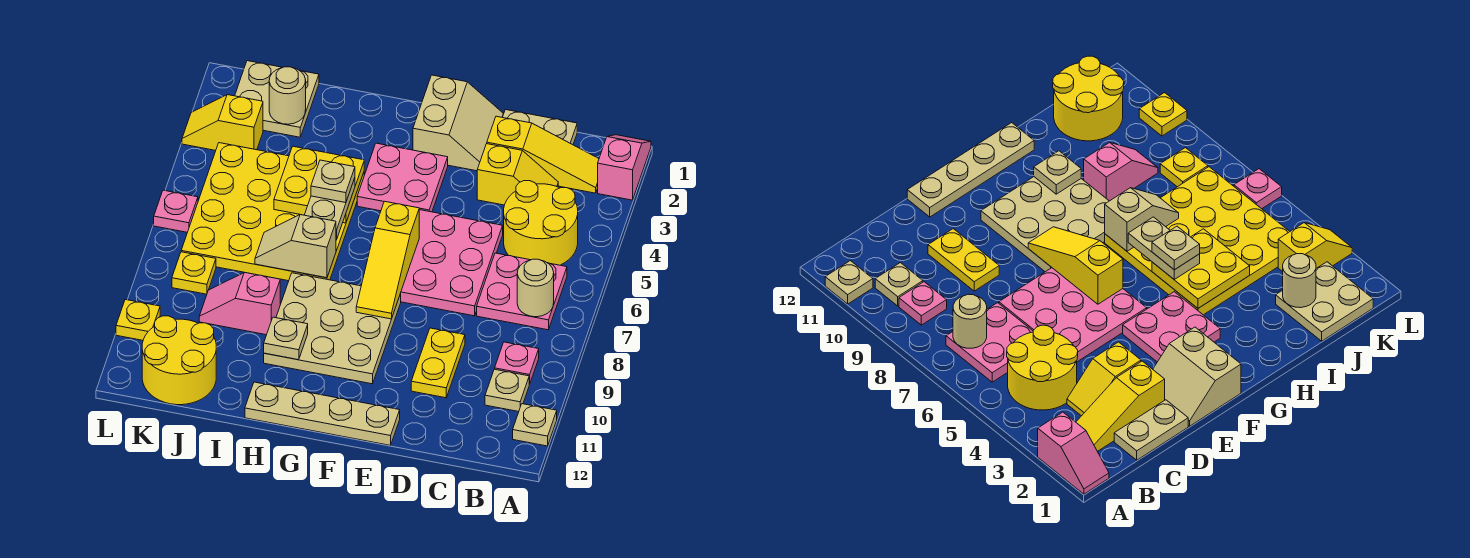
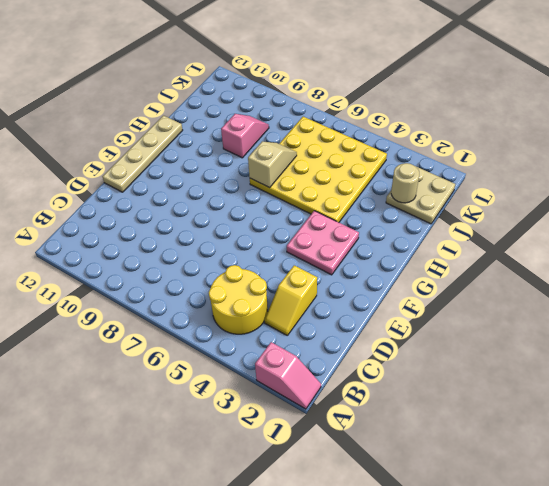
none -> tan 1x1 plate [513,404,557,446]
none -> yellow 1x3 slope [487,116,599,193]
none -> pink 2x2 plate [477,253,567,330]
none -> pink 1x1 plate [495,342,539,384]

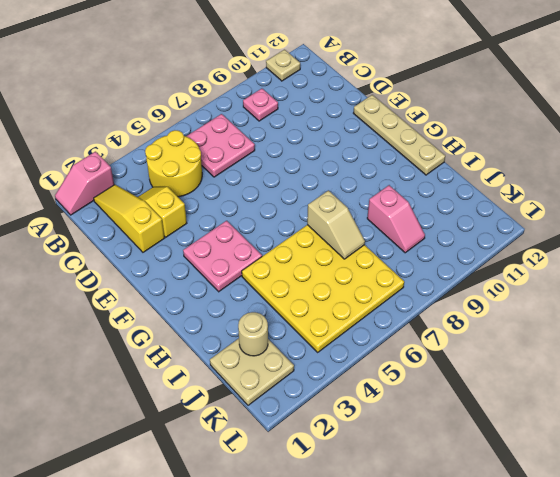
none -> tan 1x1 plate [485,369,529,412]
none -> tan 1x2 plate [503,110,577,145]
none -> pink 3x3 plate [400,210,503,316]
none -> yellow 1x2 plate [411,328,465,398]

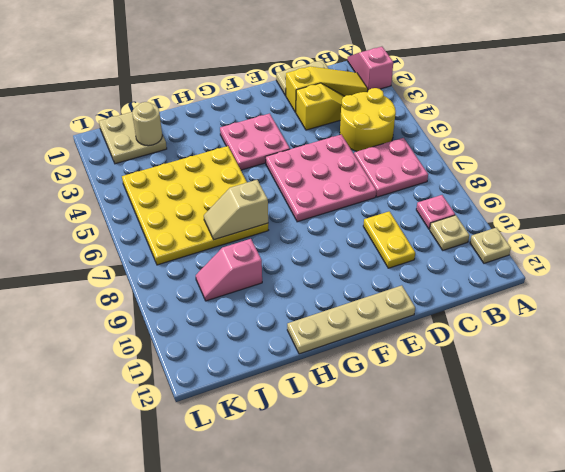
none -> tan 2x2 slope [413,75,503,171]
none -> tan 3x3 plate [264,273,401,384]
none -> yellow 2x2 round brick [142,316,216,405]
none -> yellow 1x2 slope [182,95,263,151]

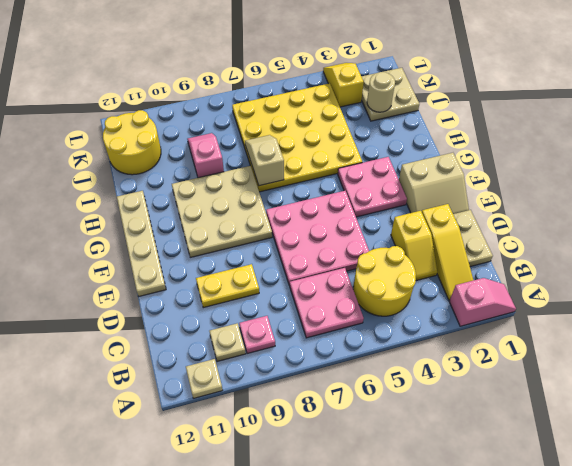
none -> yellow 1x1 plate [172,252,216,294]
none -> pink 1x1 plate [154,190,198,232]
none -> yellow 1x1 plate [116,300,160,340]
none -> tan 1x1 round brick [517,259,554,317]

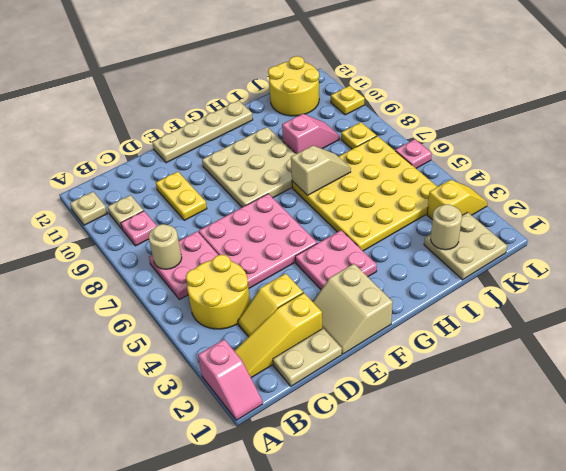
none -> yellow 1x3 slope [356,201,419,319]
none -> yellow 2x2 plate [274,146,364,223]
none -> tan 1x1 plate [264,317,308,360]
none -> tan 1x2 plate [305,178,355,240]

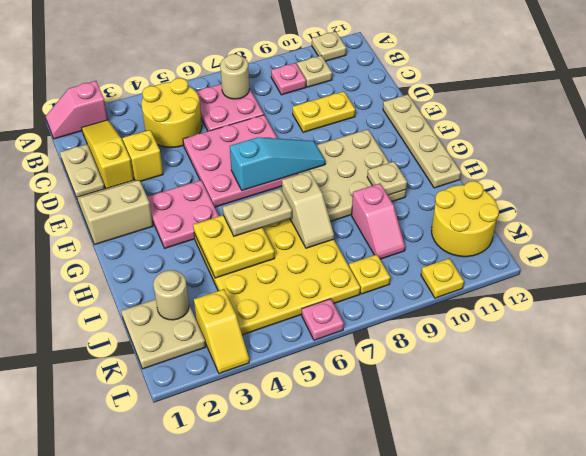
cyan 1x3 slope [230,137,325,191] -> yellow 1x3 slope [356,201,419,319]
none -> tan 1x1 plate [311,160,355,203]

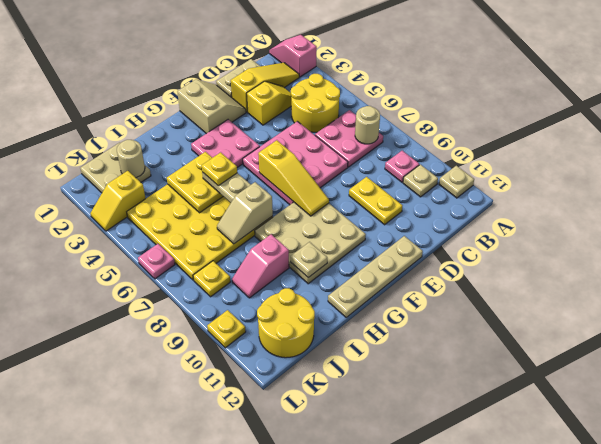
yellow 1x1 plate [202,152,237,186] -> tan 1x1 plate [311,160,355,203]

